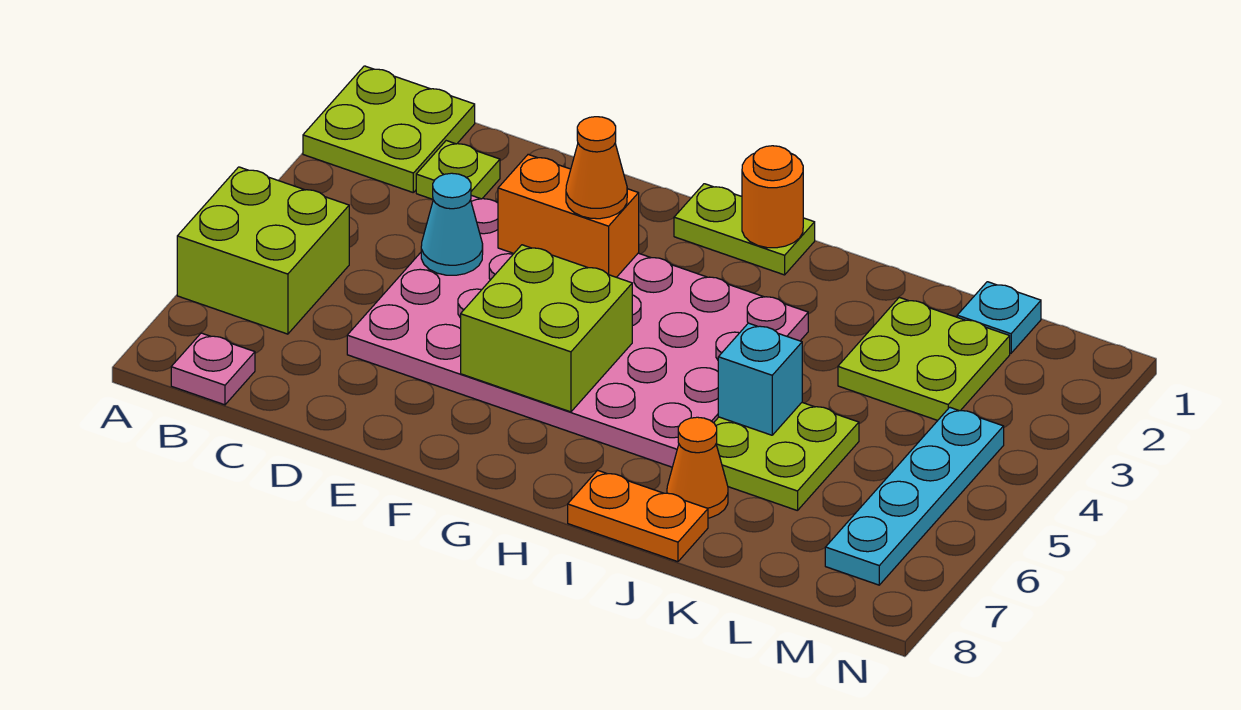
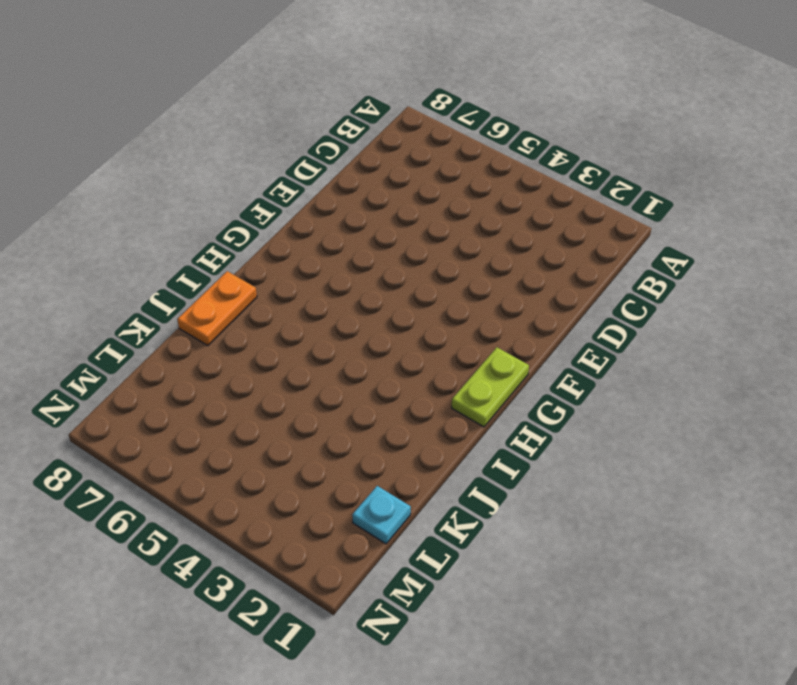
none -> lime 2x2 plate [303,66,475,192]
none -> lime 2x2 brick [177,167,349,334]
none -> pink 1x1 plate [171,333,255,405]

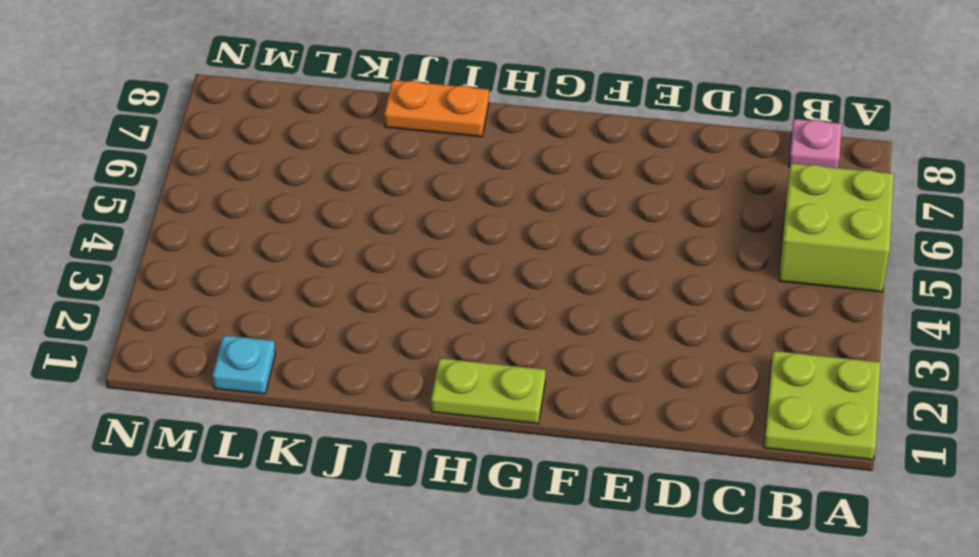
none -> lime 1x1 plate [416,141,500,199]
none -> pink 4x6 plate [347,196,808,467]
none -> lime 2x2 plate [714,403,859,511]

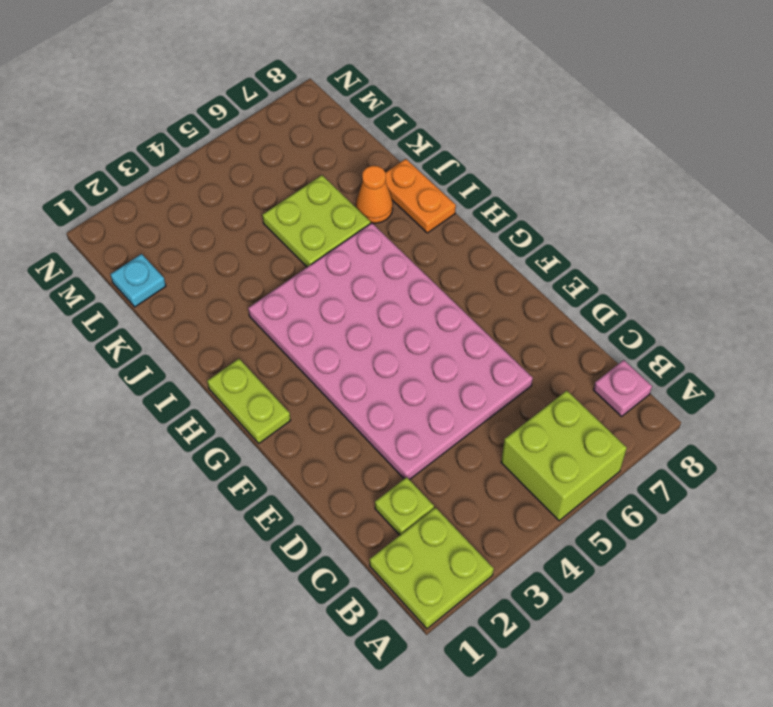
none -> lime 2x2 plate [838,297,1010,420]
none -> cyan 1x4 plate [825,407,1004,585]
none -> cyan 1x1 cone [421,173,483,275]

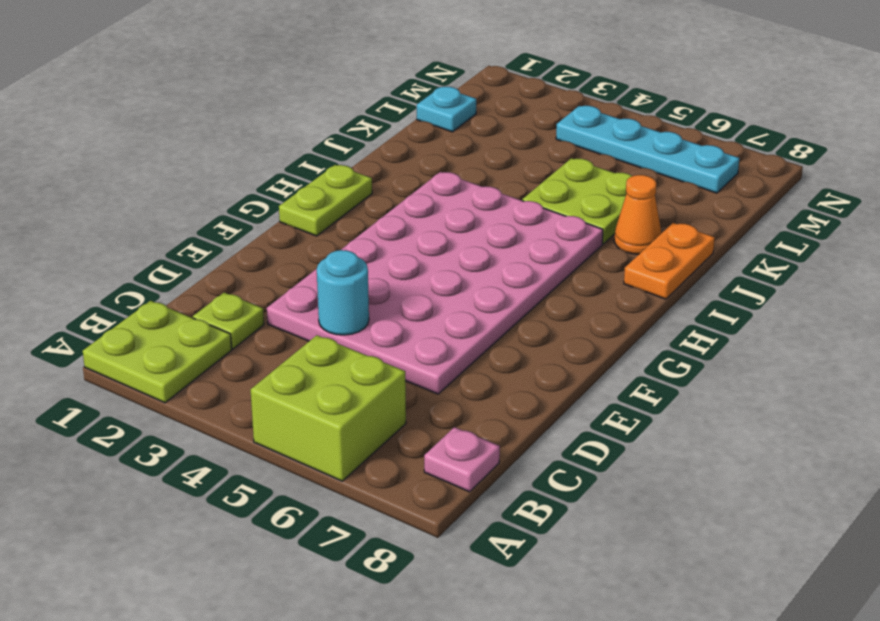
cyan 1x1 round brick [317,250,369,335] -> cyan 1x1 cone [421,173,483,275]
none -> lime 2x2 plate [838,297,1010,420]
none -> orange 1x2 brick [498,155,639,277]
none -> lime 2x2 brick [461,245,632,412]

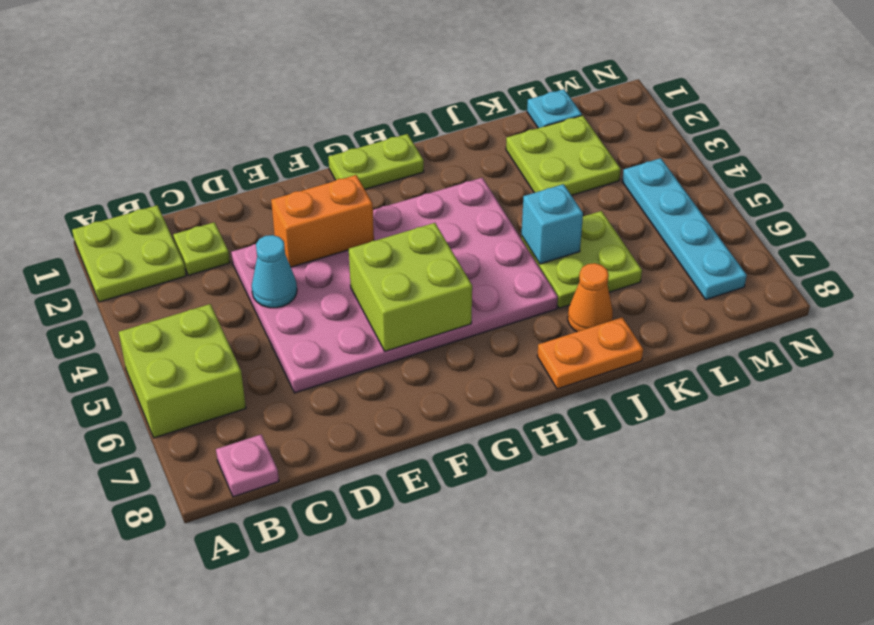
none -> orange 1x1 round brick [742,146,803,248]
none -> orange 1x1 cone [566,117,627,219]

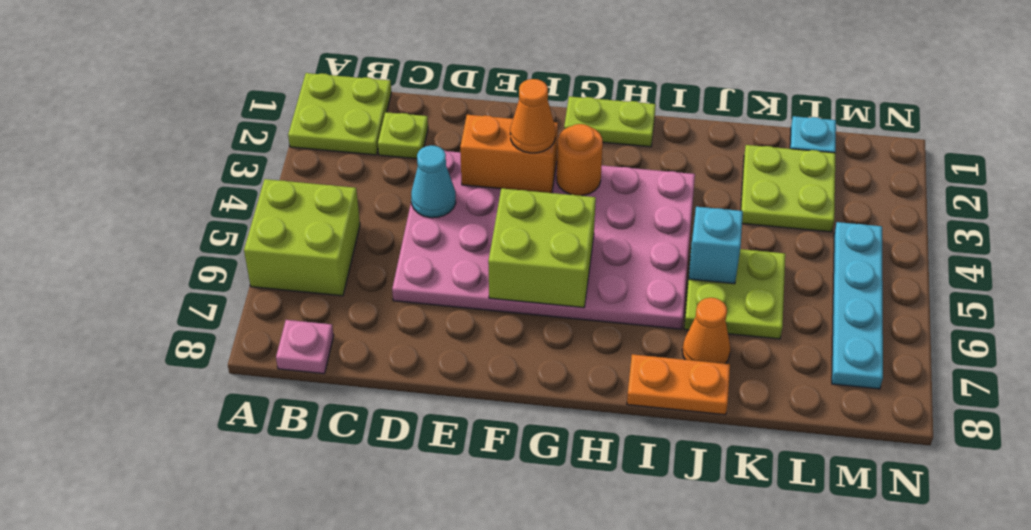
orange 1x1 round brick [557,124,603,196] -> orange 1x1 round brick moved to [742,146,803,248]

